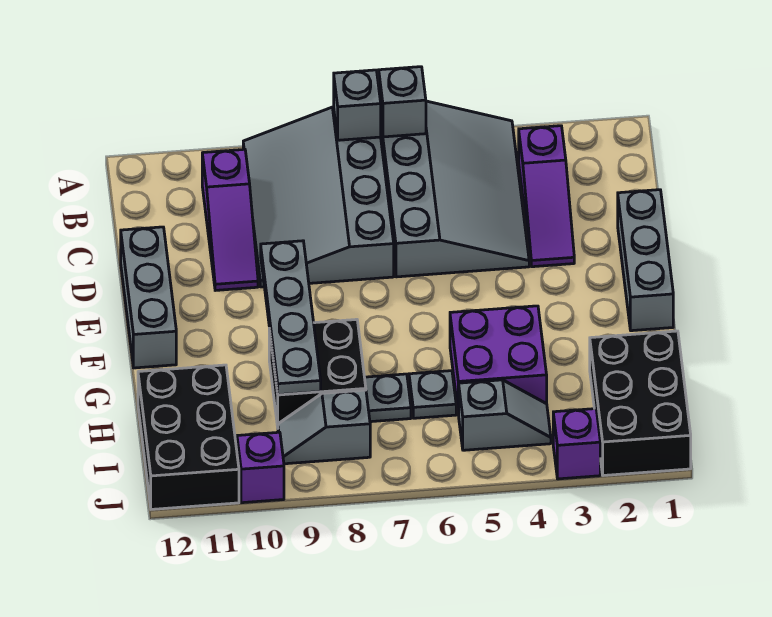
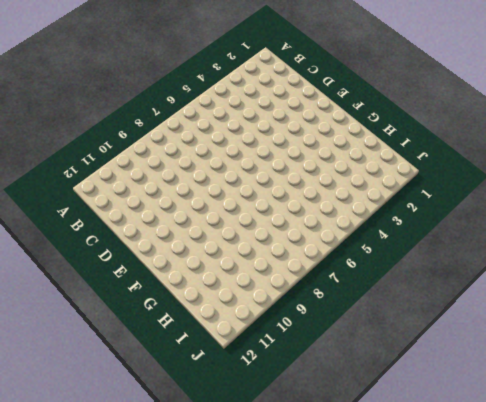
none -> grey 3x4 slope [381,101,529,277]
none -> grey 3x4 slope [243,107,394,287]
none -> purple 1x3 slope [519,126,574,267]

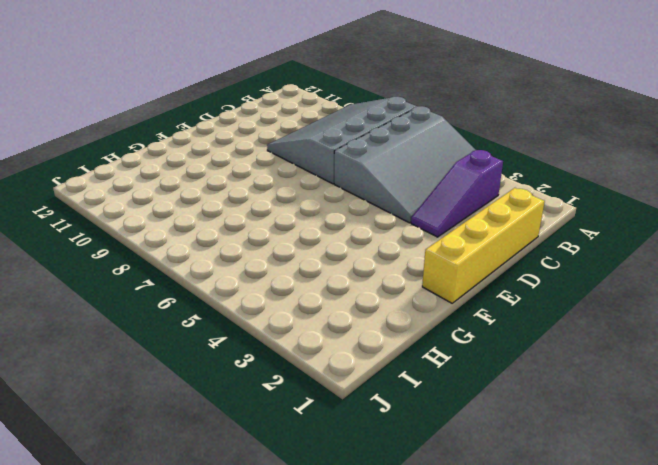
yellow 1x4 brick [422,188,545,303] -> grey 1x3 brick [618,190,673,331]
none -> purple 1x3 slope [202,149,258,291]
none -> grey 1x3 brick [121,227,176,368]
none -> purple 2x2 brick [450,306,547,415]

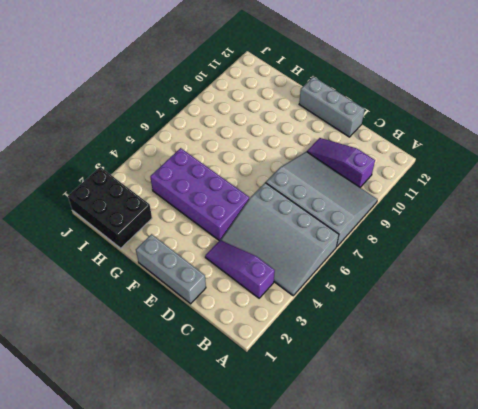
purple 2x4 brick [150,148,249,241] -> purple 2x2 brick [450,306,547,415]
none -> black 2x2 brick [269,319,366,427]
none -> grey 1x1 plate [409,371,456,418]
none -> grey 1x1 plate [365,374,411,422]

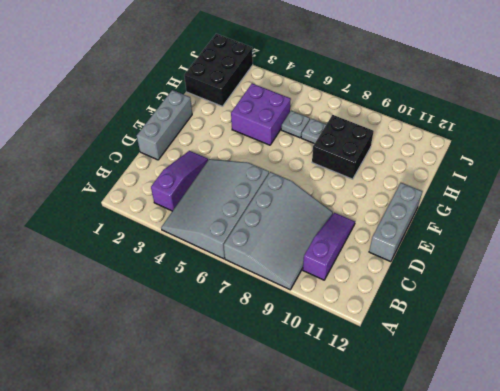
none -> black 2x3 brick [138,365,239,509]
none -> grey 1x2 slope [459,380,551,450]
none -> grey 1x2 slope [278,390,370,464]

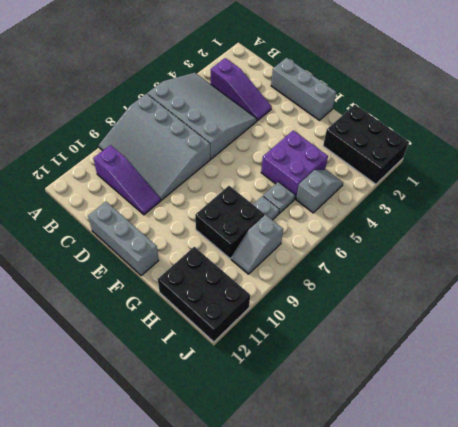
none -> purple 1x1 brick [553,409,600,479]
none -> purple 1x1 brick [237,432,284,503]
none -> grey 1x1 brick [379,67,426,137]

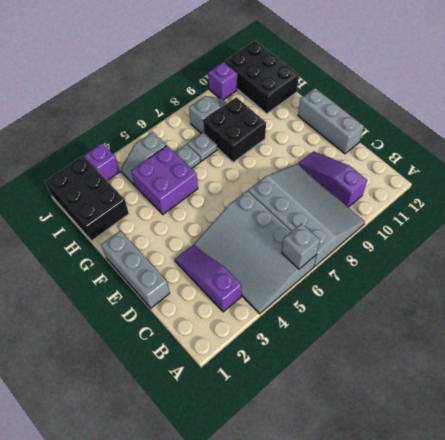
none -> grey 1x1 brick [334,70,381,140]
none -> grey 1x4 plate [261,241,321,395]

